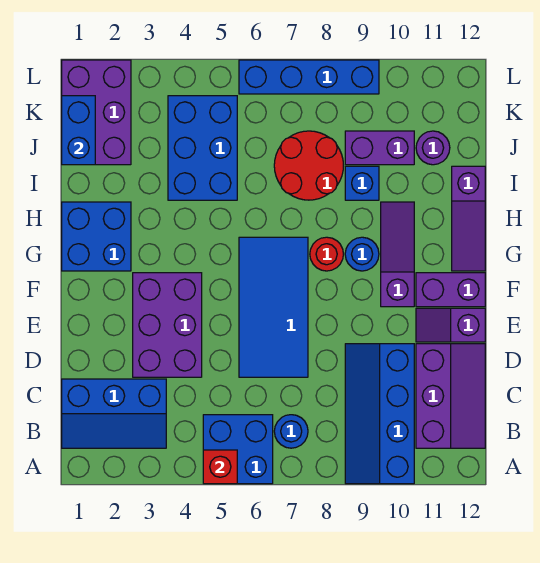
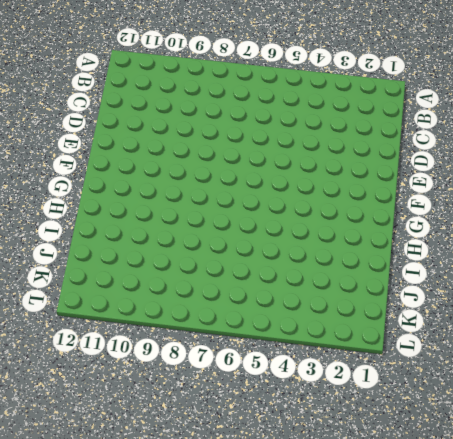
none -> blue 2x2 brick [203,415,273,484]
none -> blue 2x4 slope [345,344,414,484]
none -> blue 2x3 slope [62,379,166,448]

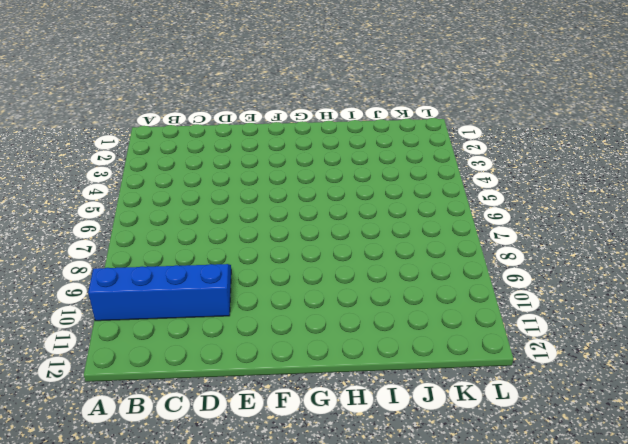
none -> blue 2x2 brick [203,415,273,484]
none -> blue 2x3 slope [62,379,166,448]
none -> blue 1x1 round brick [274,415,308,448]

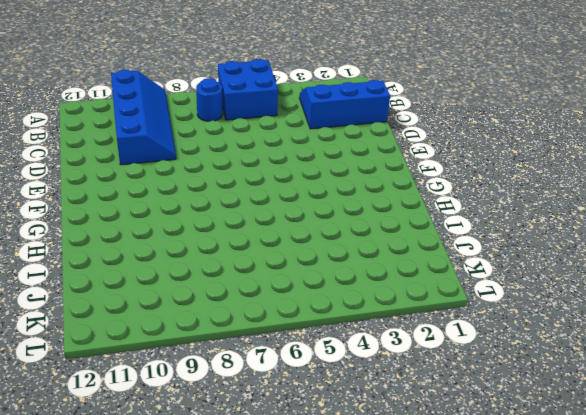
none -> purple 2x3 slope [416,344,485,448]
none -> purple 2x3 brick [133,273,202,377]
none -> blue 2x4 tile [239,237,308,377]

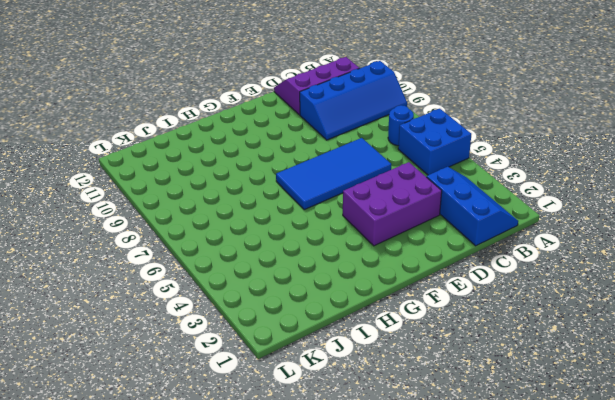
none -> purple 1x2 slope [416,308,485,342]
none -> purple 1x3 slope [381,202,414,307]
none -> purple 1x2 brick [416,273,485,307]

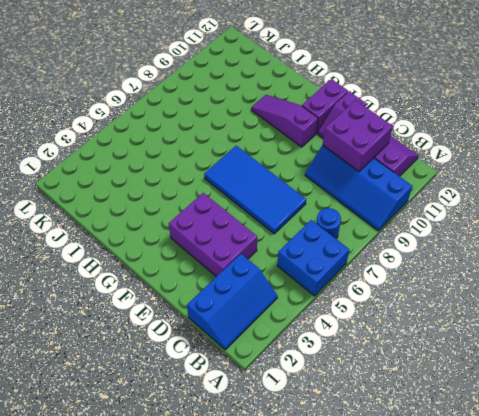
purple 2x2 brick [323,100,393,171] -> none
none -> blue 2x2 brick [62,202,131,271]
none -> red 1x1 round brick [310,237,343,271]
none -> blue 1x1 round brick [345,237,379,271]

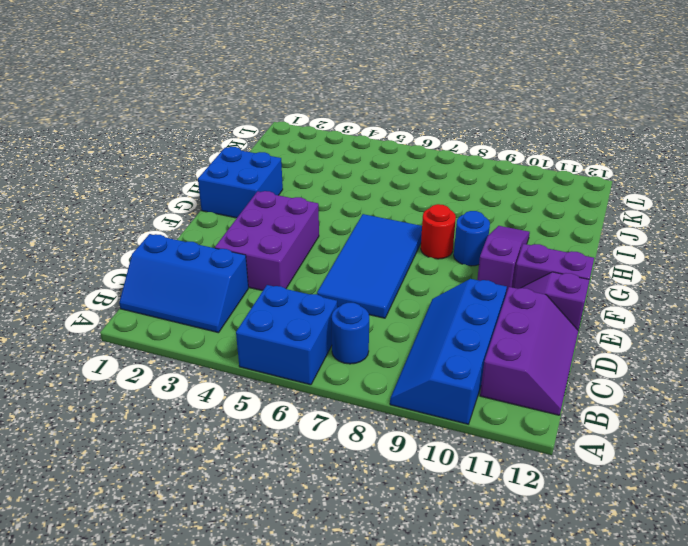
none -> purple 1x3 slope [452,166,485,271]
none -> blue 2x3 brick [168,96,237,200]
none -> red 2x2 round brick [274,131,344,200]

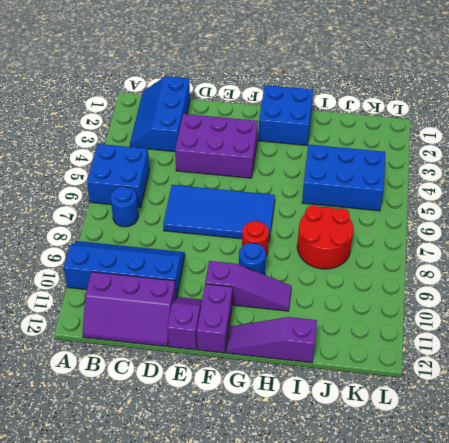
none -> blue 1x1 brick [345,166,379,200]
none -> purple 2x3 brick [62,60,131,165]
none -> purple 1x2 brick [345,131,414,165]

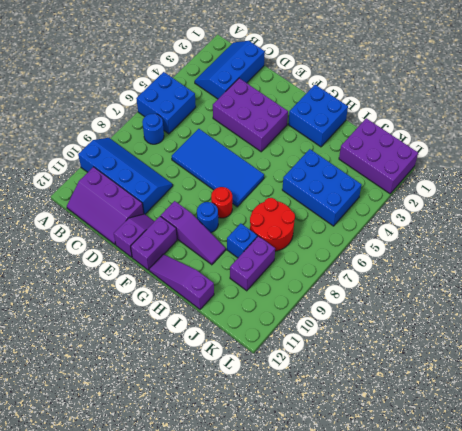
none -> purple 1x1 round brick [416,131,450,165]
none -> blue 1x4 brick [239,60,379,94]
none -> red 1x1 brick [203,450,237,484]

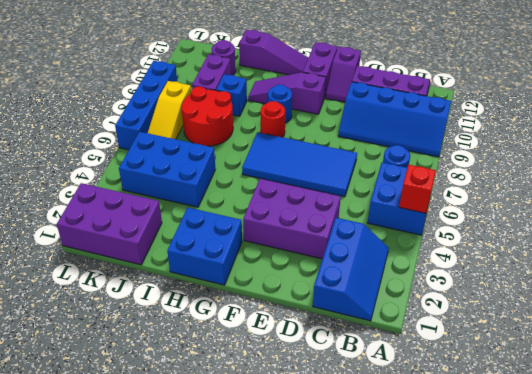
yellow 1x3 slope [148,81,191,139] -> none
none -> blue 1x2 brick [62,96,95,165]

